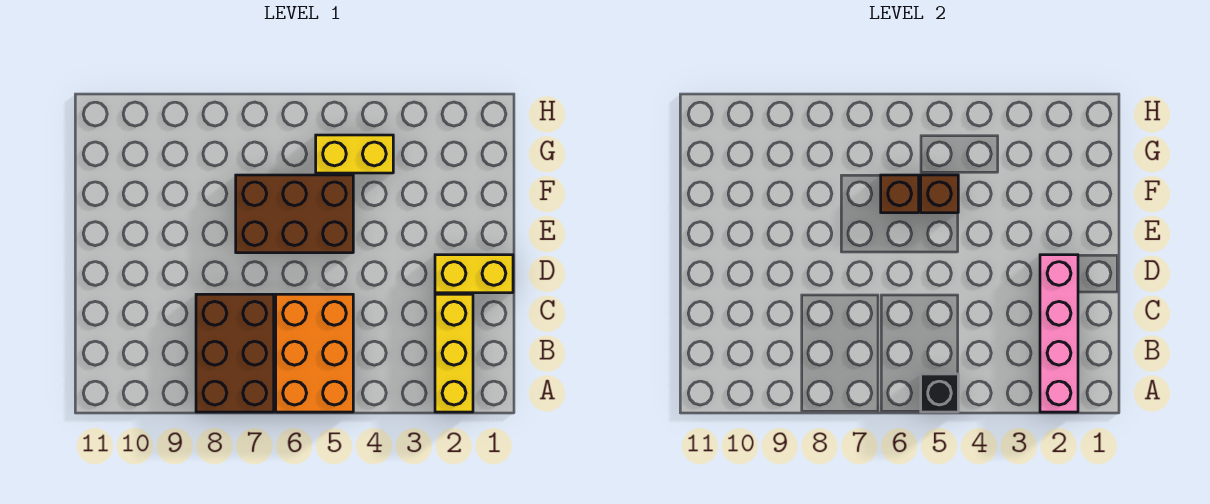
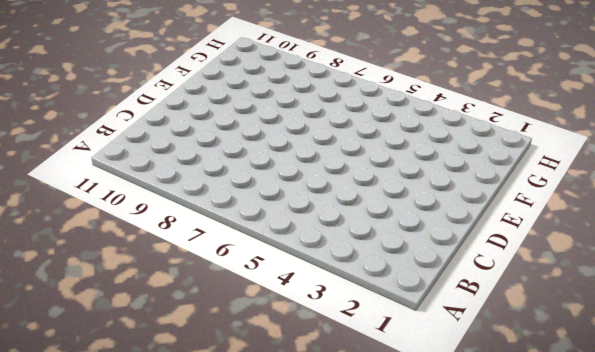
none -> yellow 1x3 brick [435,294,473,412]
none -> orange 2x3 brick [276,294,353,412]

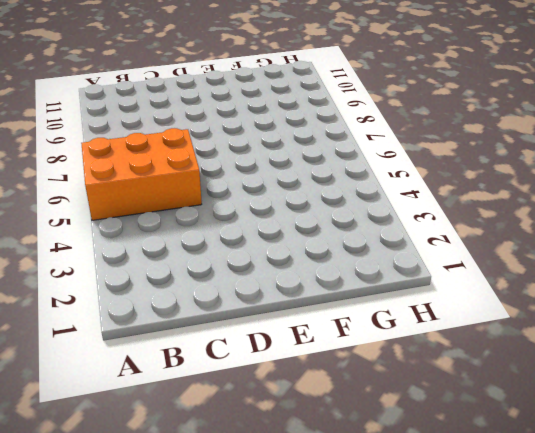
none -> yellow 1x3 brick [435,294,473,412]
none -> brown 2x3 brick [196,294,274,412]

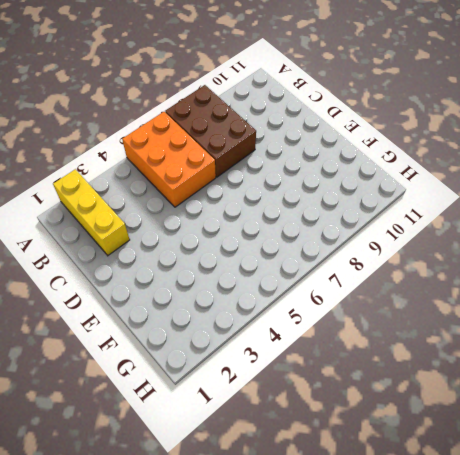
none -> yellow 1x2 brick [435,255,513,293]
none -> brown 2x3 brick [236,175,353,253]

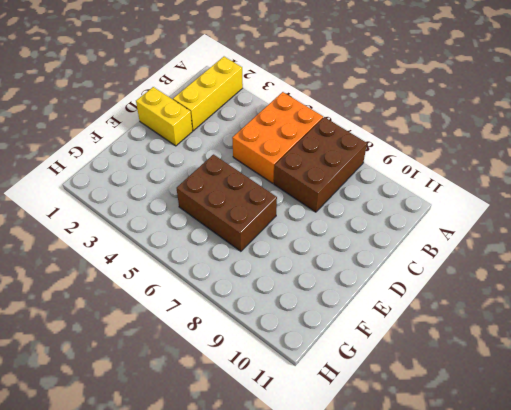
none -> yellow 1x2 brick [316,135,393,173]
none -> pink 1x4 brick [1040,255,1078,412]

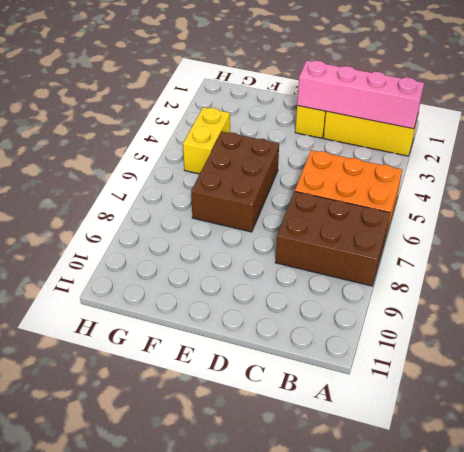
none -> black 1x1 brick [921,374,958,412]
none -> brown 1x1 brick [921,175,958,213]

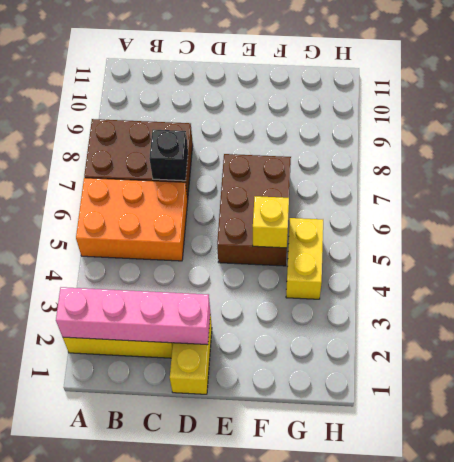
black 1x1 brick [149,129,188,181] -> black 1x1 brick moved to [921,374,958,412]
yellow 1x1 brick [253,196,289,248] -> brown 1x1 brick [921,175,958,213]
none -> brown 1x1 brick [881,175,919,213]

